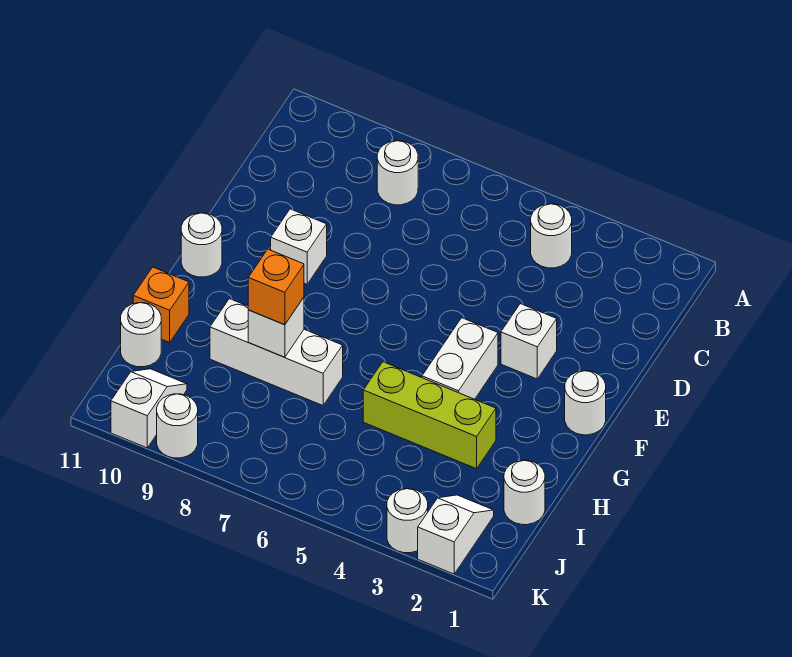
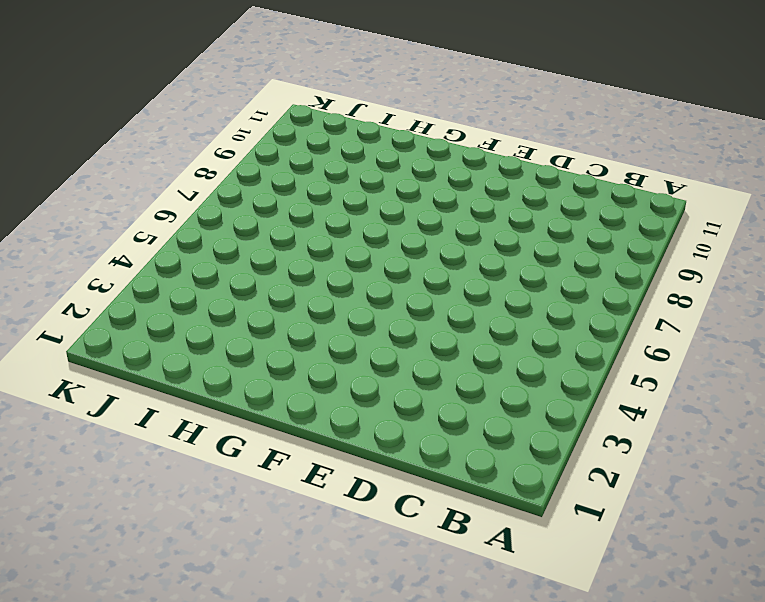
none -> white 1x1 round brick [531,204,572,268]
none -> white 1x1 round brick [377,141,418,205]
none -> white 1x1 brick [501,304,557,379]

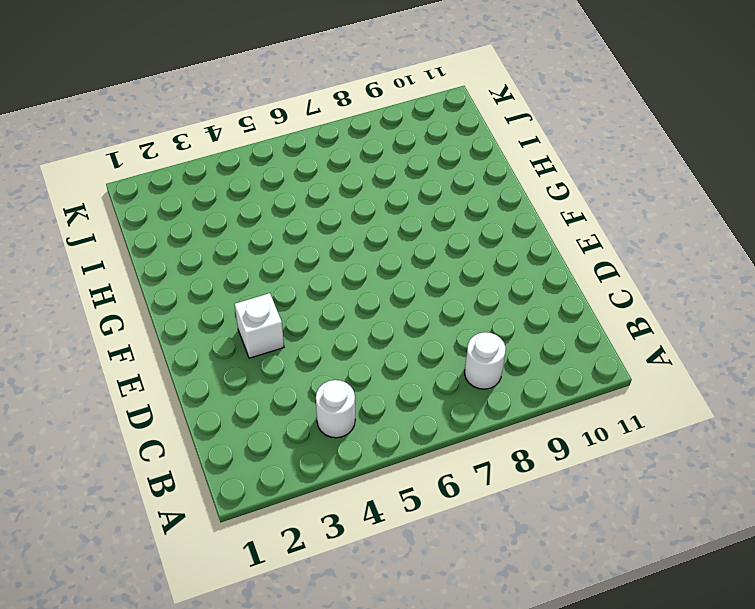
none -> white 1x1 brick [271,209,327,284]
none -> white 1x1 round brick [565,371,606,435]
none -> white 1x2 brick [422,318,498,399]

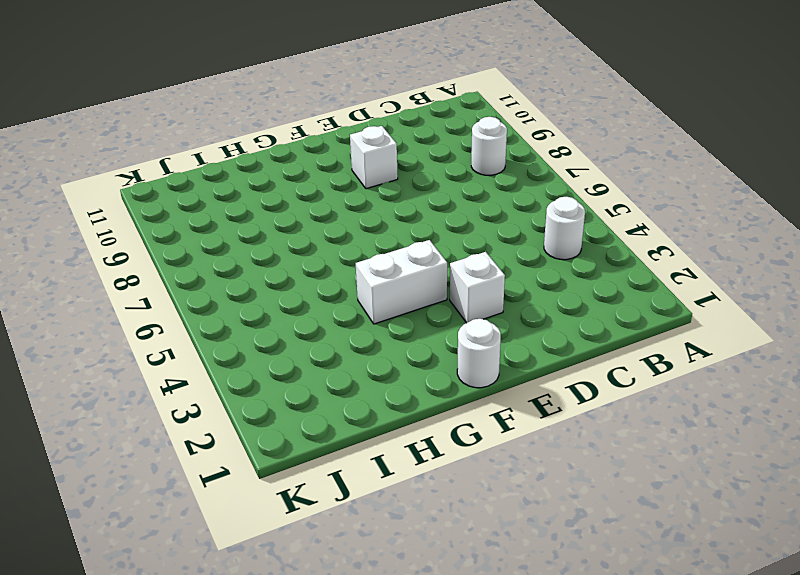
none -> white 1x1 round brick [181,213,222,277]
none -> lime 1x3 brick [363,362,496,469]
none -> white 1x3 brick [210,299,343,406]

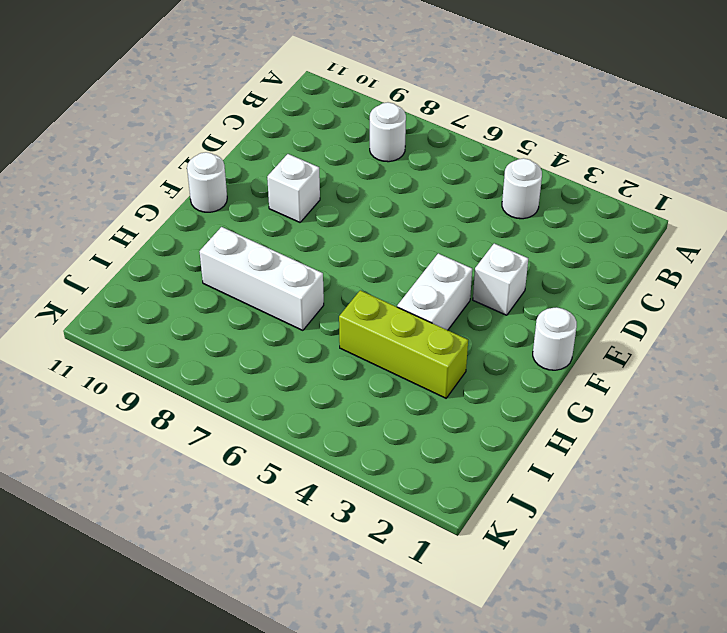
none -> orange 1x1 brick [133,267,189,342]
none -> white 1x1 round brick [504,460,545,525]
none -> white 1x1 round brick [121,303,161,367]

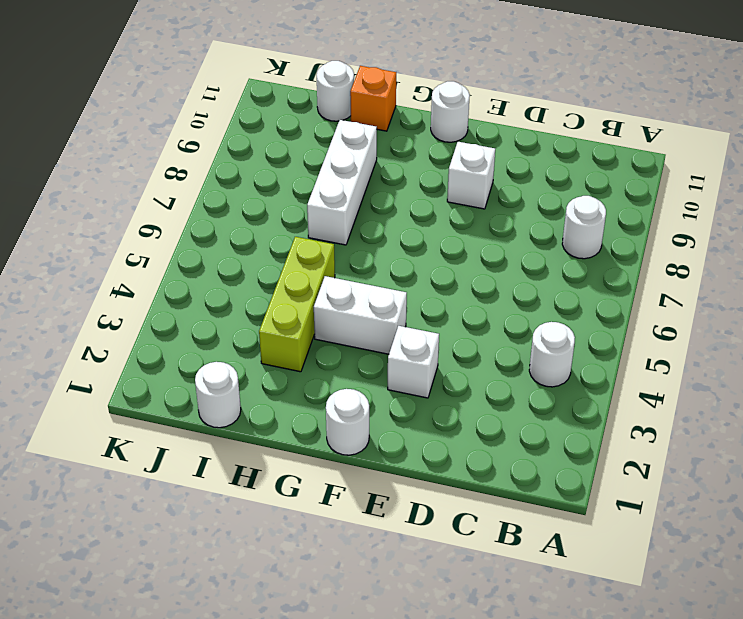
none -> white 1x2 slope [418,495,494,574]
none -> white 1x2 slope [111,369,187,448]
none -> white 1x1 round brick [387,489,428,553]

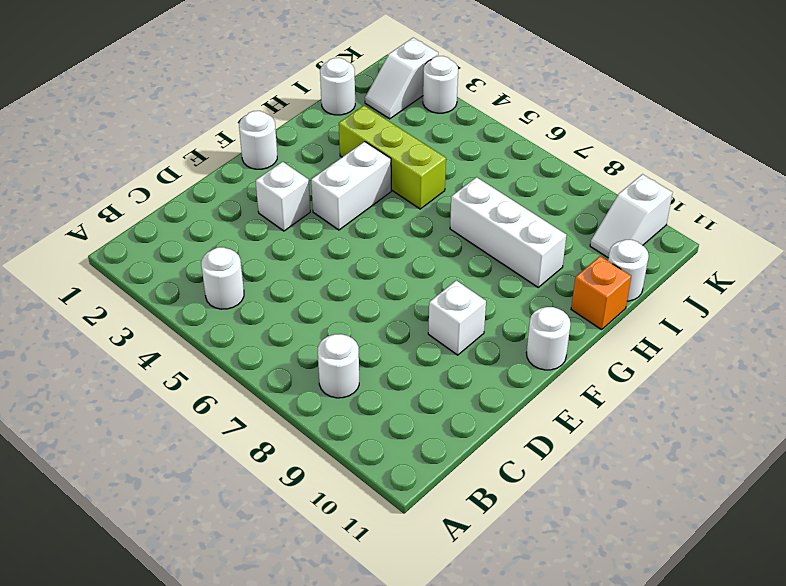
none -> white 1x1 round brick [157,394,198,458]
none -> white 1x1 brick [248,297,304,357]
none -> orange 1x1 brick [248,249,304,325]

